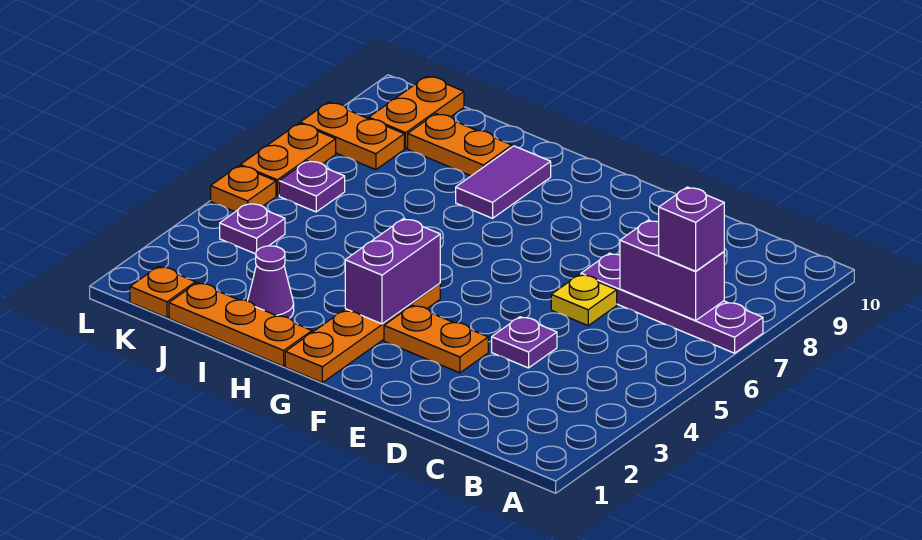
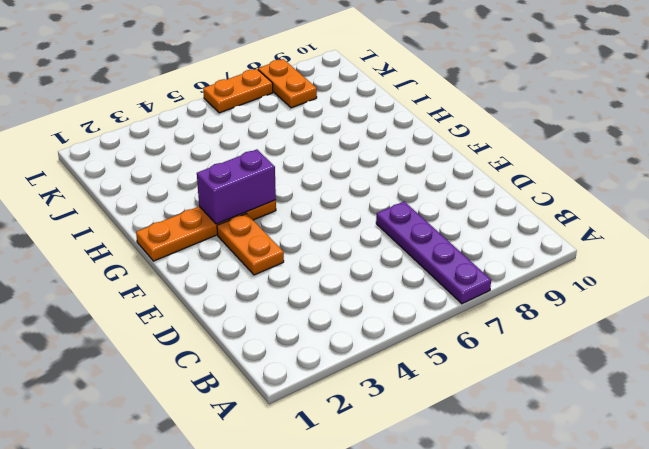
none -> purple 1x1 plate [492,317,557,368]
none -> yellow 1x1 plate [551,274,617,325]
none -> orange 1x3 plate [169,283,312,366]

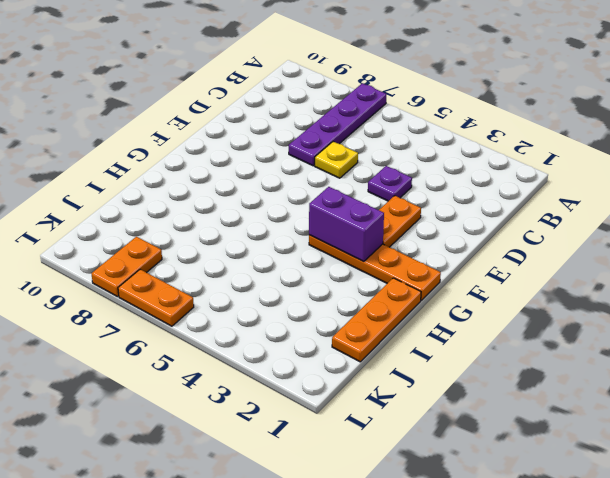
none -> purple 1x2 tile [456,146,551,218]
none -> purple 1x1 cone [248,246,294,318]
none -> orange 1x2 plate [408,114,512,176]

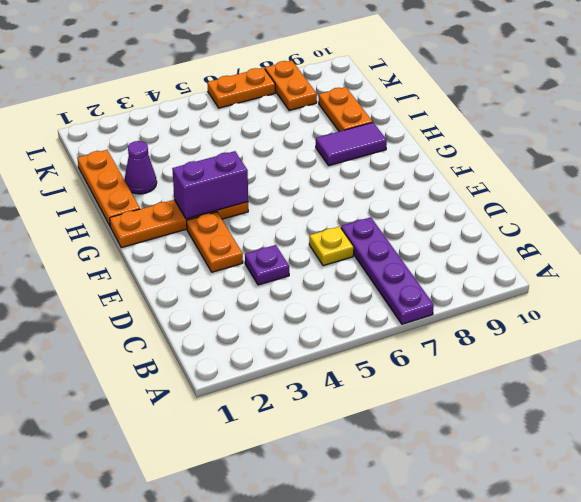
none -> orange 1x1 plate [130,266,195,318]
none -> purple 1x1 plate [220,203,285,254]
none -> purple 1x1 plate [279,161,345,212]

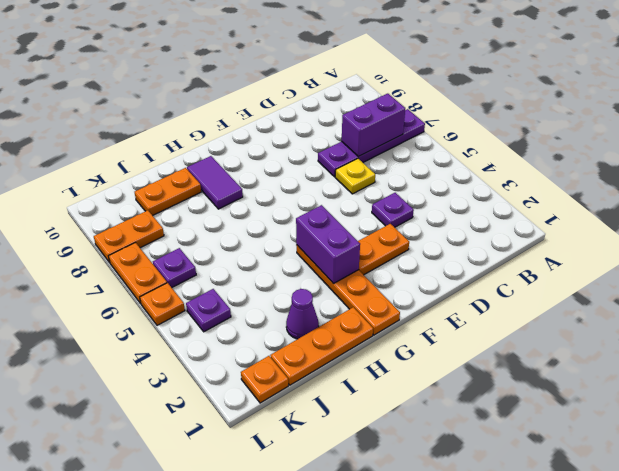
none -> orange 1x2 plate [369,76,464,148]
none -> purple 1x1 brick [659,187,724,271]

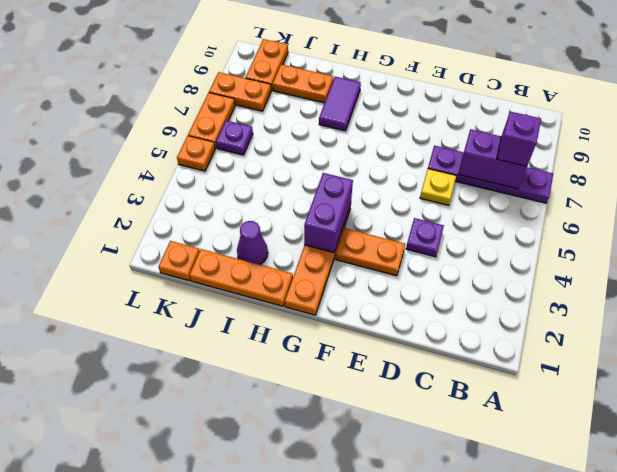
none -> purple 1x1 plate [220,203,285,254]

